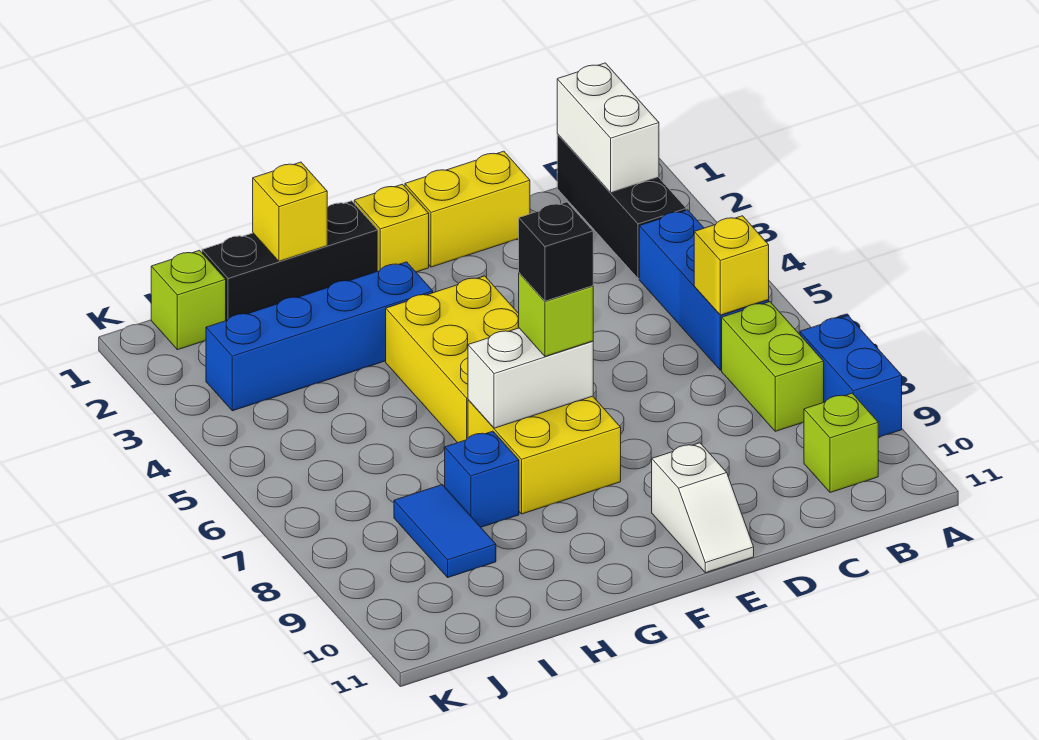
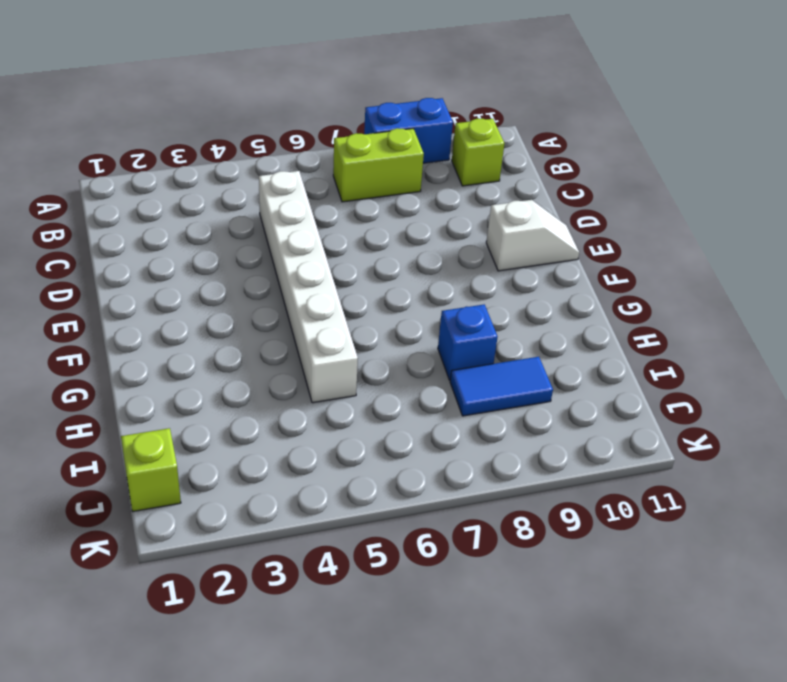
white 1x6 brick [259,171,358,403] -> yellow 2x3 brick [386,276,519,443]
none -> black 1x3 brick [557,134,686,279]
none -> blue 1x3 brick [639,210,769,370]
none -> yellow 1x2 brick [405,151,530,267]

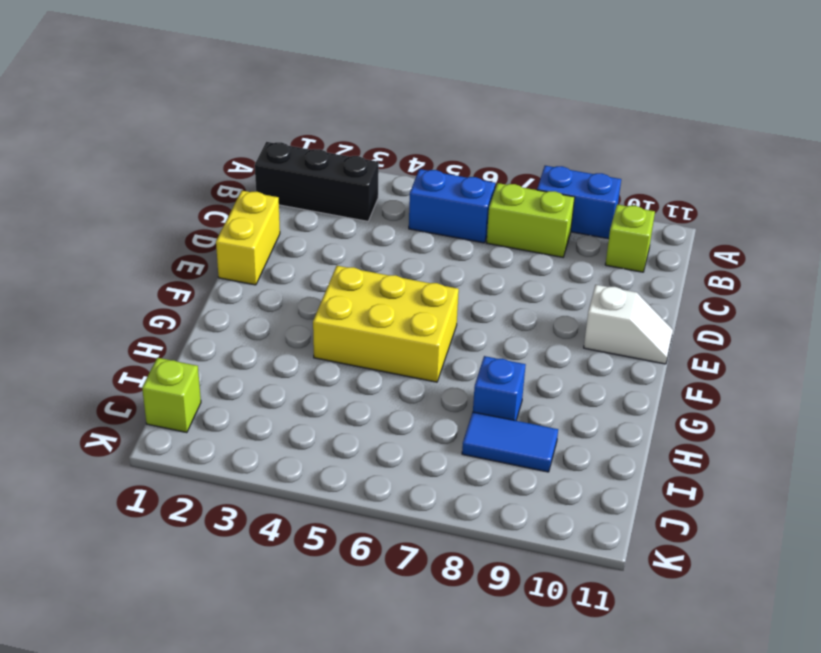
blue 1x2 brick [409,169,495,243] -> blue 1x3 brick [639,210,769,370]
none -> yellow 1x1 brick [354,184,429,272]
none -> yellow 2x2 brick [468,396,621,514]
none -> black 1x3 brick [202,201,378,321]

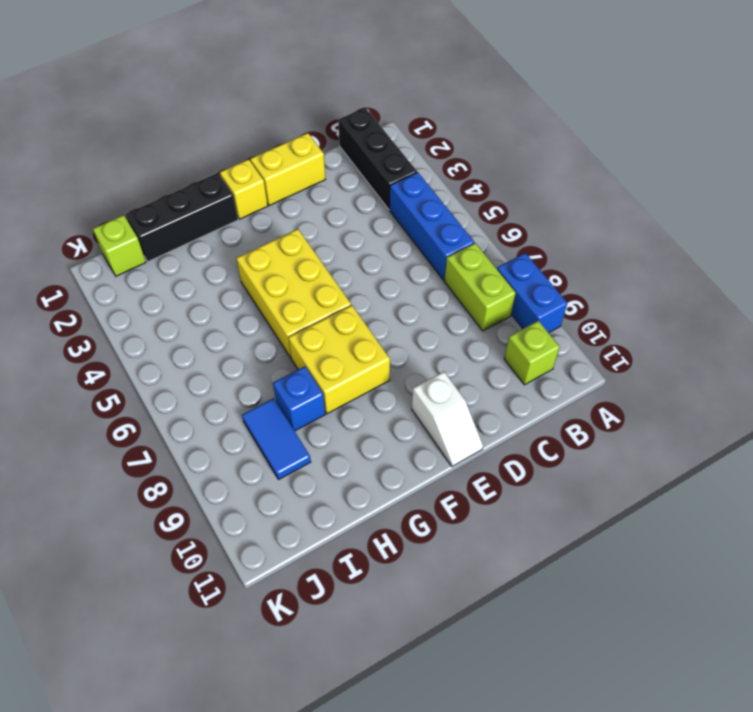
none -> blue 1x4 brick [206,262,433,411]
none -> white 1x2 brick [557,63,659,193]
none -> yellow 1x1 brick [694,216,769,315]

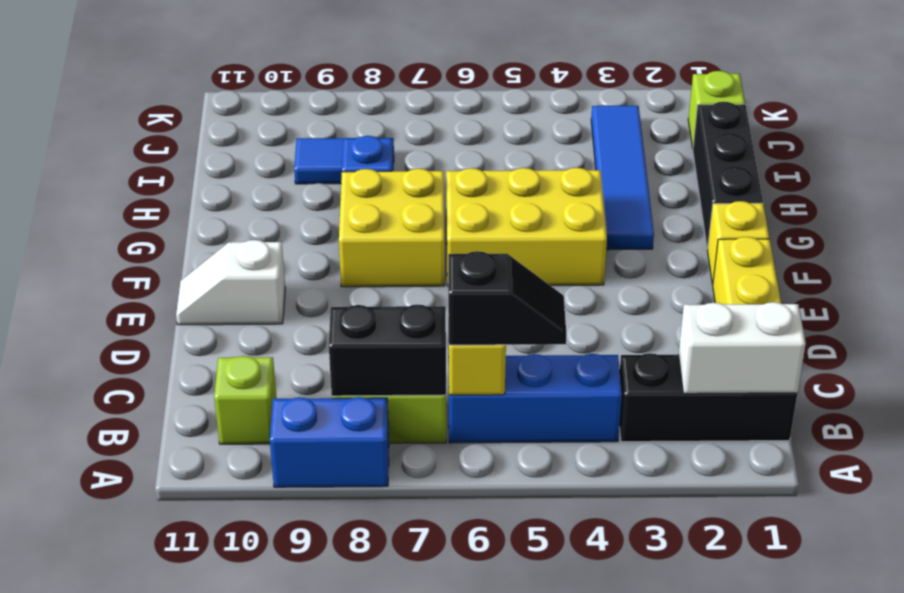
black 1x2 slope [448,251,566,345] -> none
black 1x2 brick [329,305,446,396] -> none
blue 1x4 tile [591,106,654,250] -> blue 1x4 brick [206,262,433,411]
none -> white 1x2 brick [468,328,593,428]
none -> yellow 1x1 brick [253,162,327,261]
none -> lime 1x1 brick [519,273,593,356]

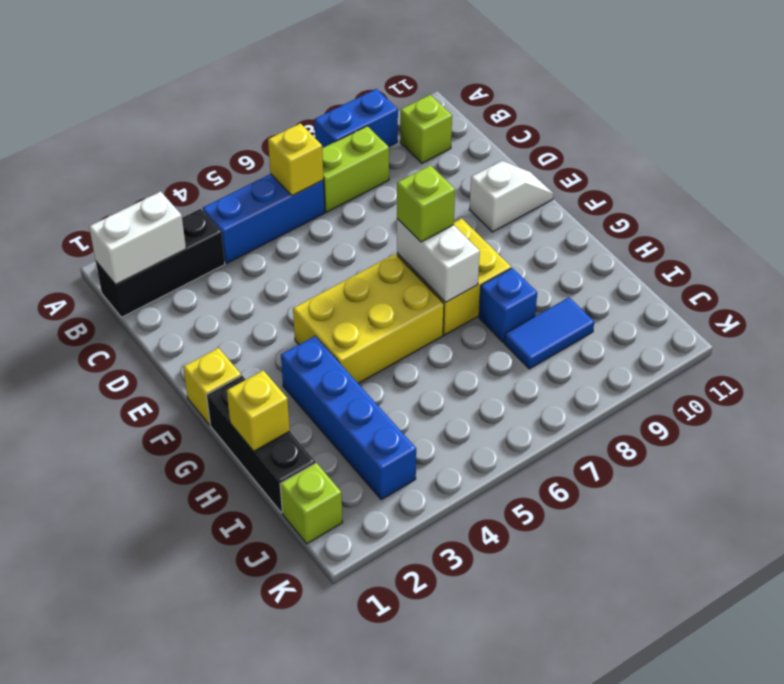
none -> yellow 1x2 brick [405,151,530,267]
none -> black 1x1 brick [519,202,593,301]

